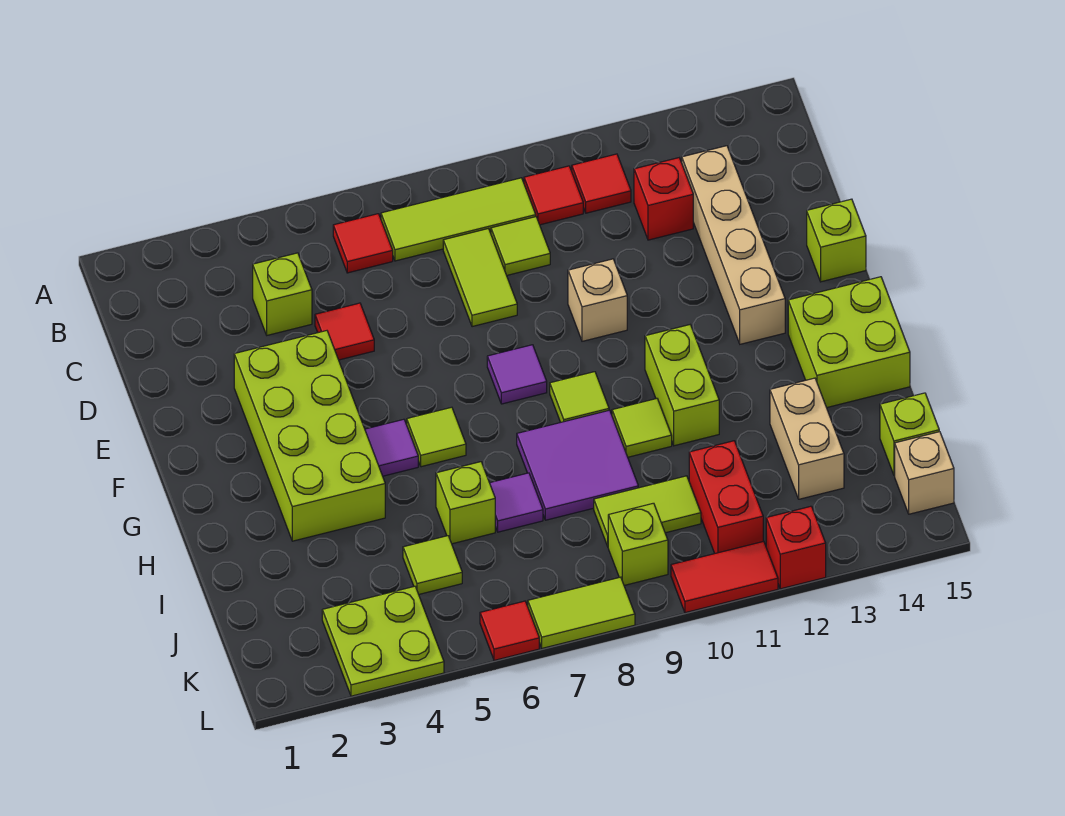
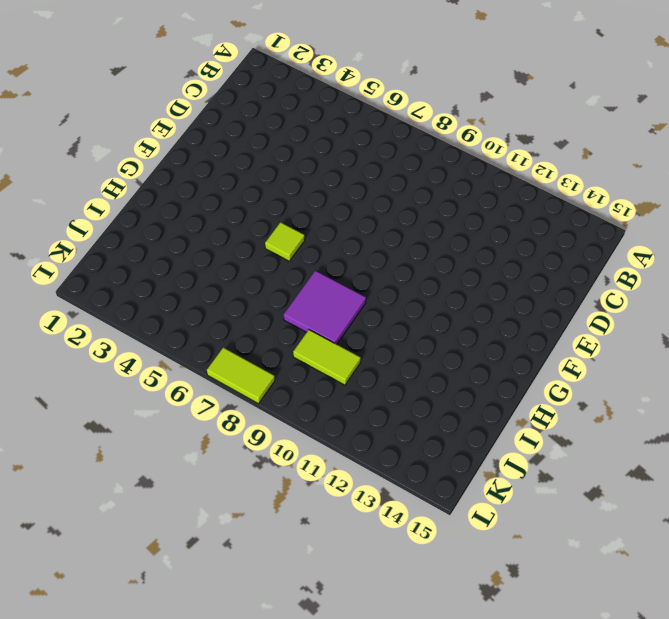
none -> red 1x1 tile [333,214,393,273]
none -> lime 1x3 tile [381,178,536,261]
none -> red 1x1 tile [524,166,583,225]
none -> red 1x1 tile [572,154,631,213]

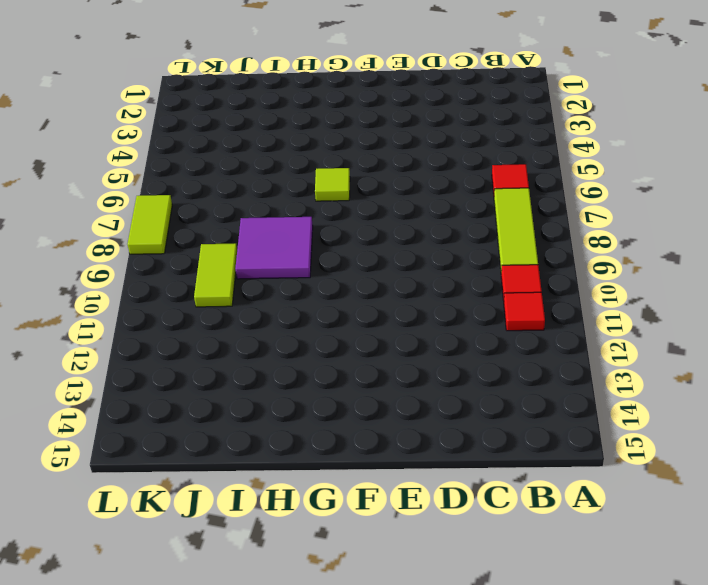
none -> lime 1x1 brick [253,253,312,335]
none -> lime 1x2 tile [443,229,517,327]
none -> lime 1x1 tile [491,217,550,275]
none -> red 1x1 brick [634,158,693,240]

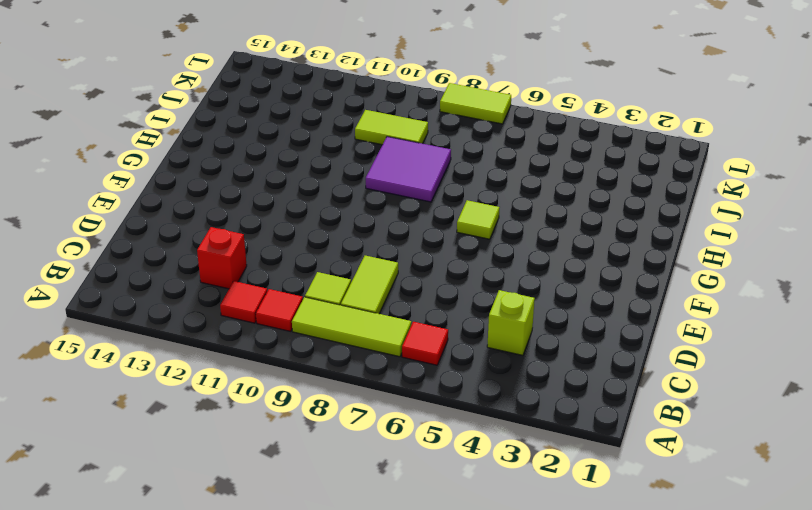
none -> tan 1x4 brick [682,146,785,344]
none -> red 1x1 tile [315,303,374,360]
none -> lime 2x4 brick [234,331,385,541]
none -> tan 1x1 brick [568,259,627,341]

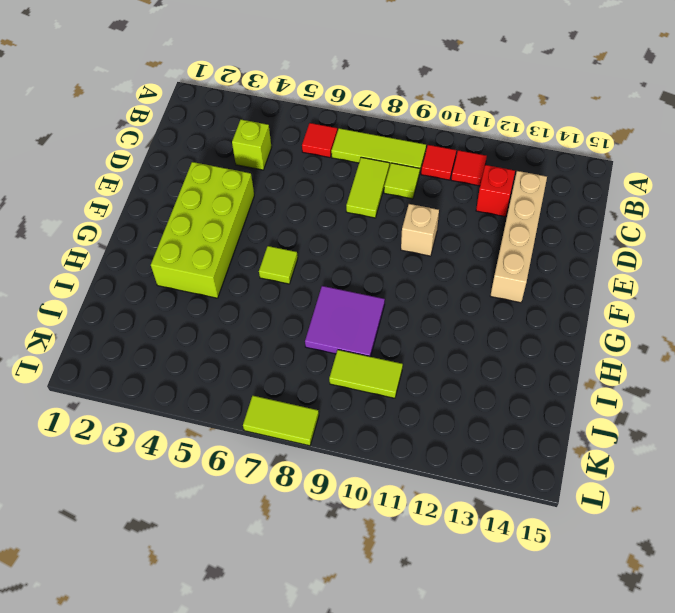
none -> red 1x1 tile [315,303,374,360]
none -> lime 1x1 brick [807,199,866,282]
none -> purple 1x1 tile [487,345,547,404]
none -> purple 1x1 tile [365,419,418,476]

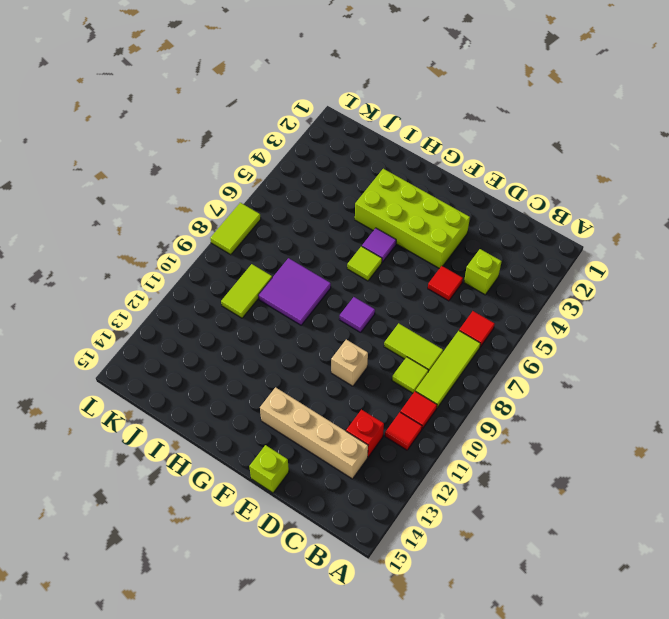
none -> lime 1x1 tile [550,372,609,422]
none -> lime 1x2 brick [645,325,719,446]
none -> lime 2x2 brick [788,277,910,408]
none -> lime 1x1 tile [612,399,672,457]

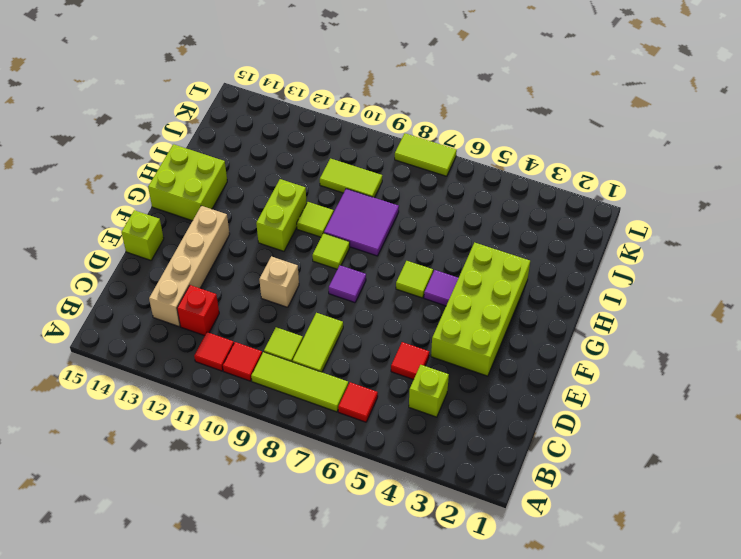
none -> lime 1x1 brick [436,462,495,544]
none -> purple 1x1 tile [490,473,543,532]
none -> tan 1x2 brick [770,378,844,499]
none -> lime 1x1 tile [403,536,462,594]

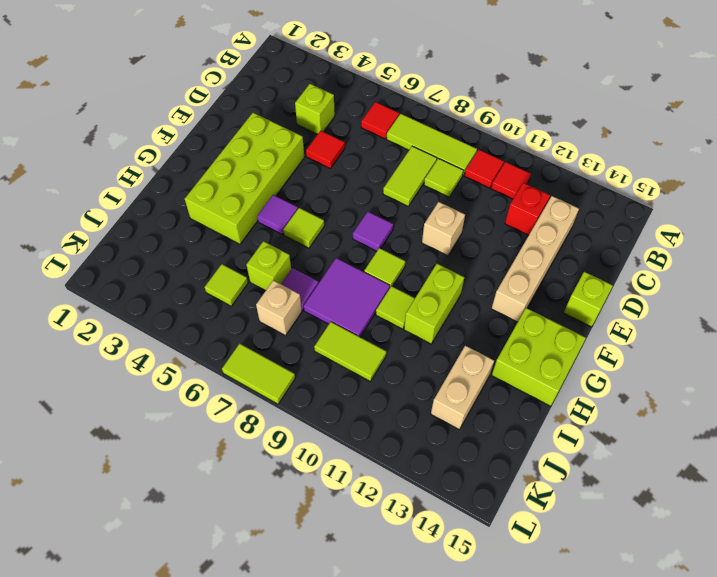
tan 1x1 brick [256,280,302,336] -> tan 1x1 brick moved to [895,432,954,514]
none -> red 1x2 brick [689,441,763,553]
none -> lime 1x1 brick [880,393,939,476]
none -> lime 2x2 plate [322,586,444,696]
none -> lime 1x1 brick [608,503,668,585]

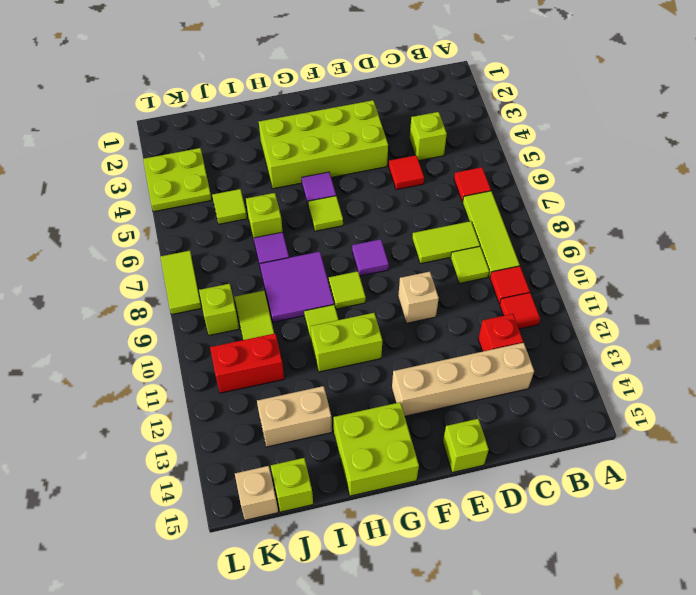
none -> red 1x1 tile [480,601,539,660]
none -> red 1x2 tile [671,541,778,613]
none -> red 1x1 brick [766,506,826,589]

